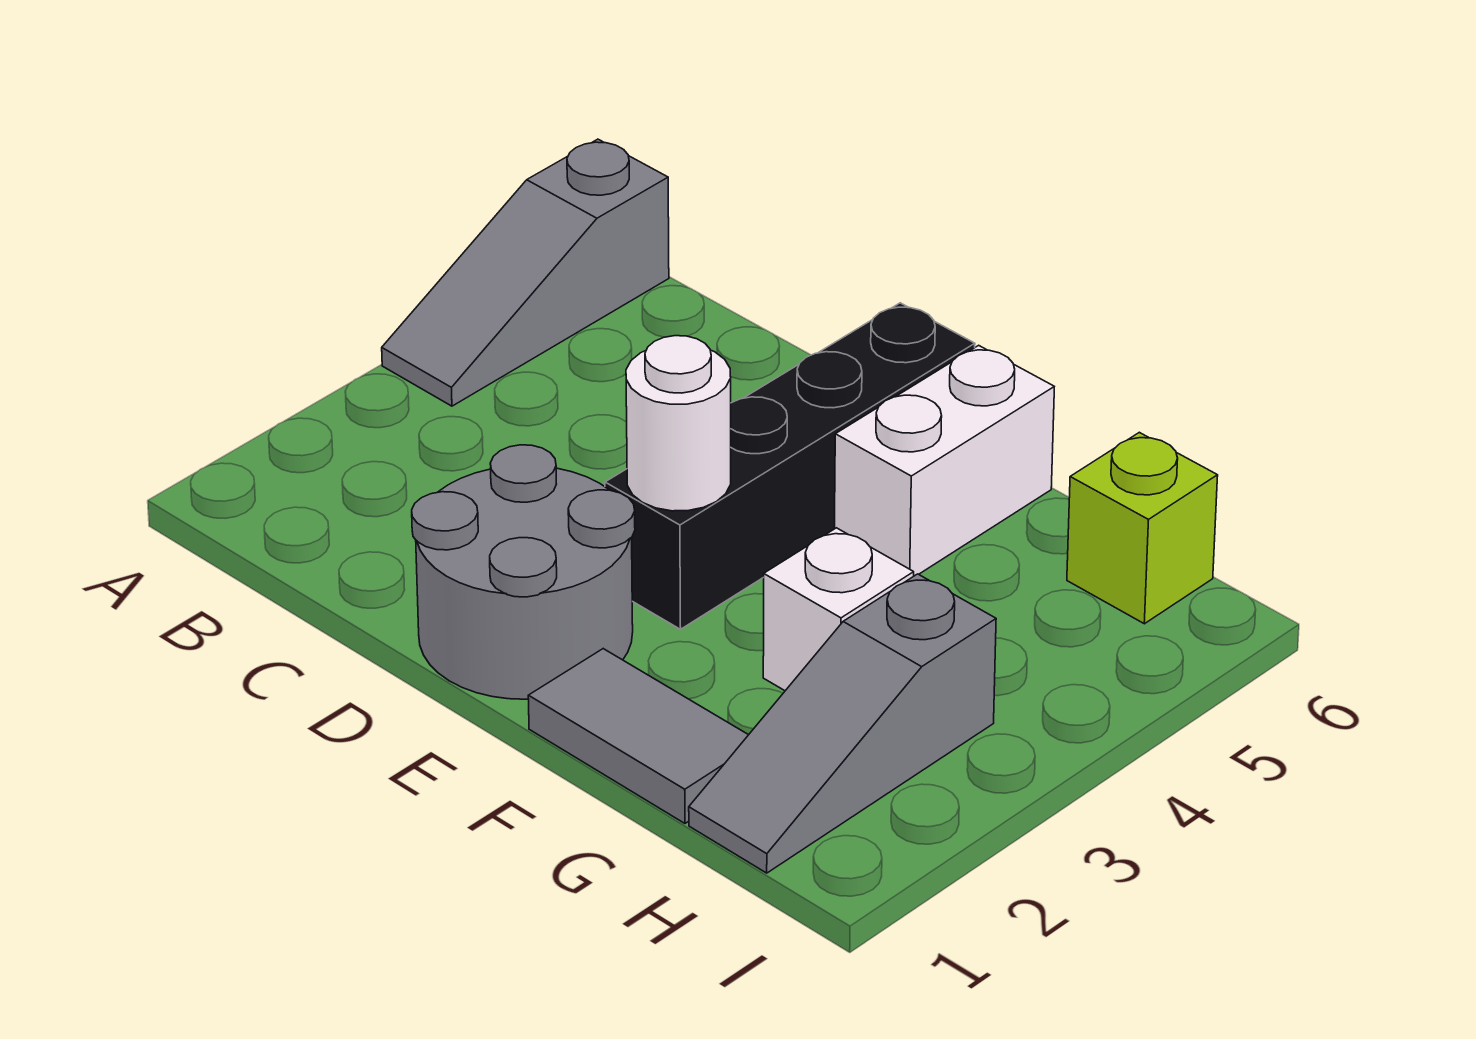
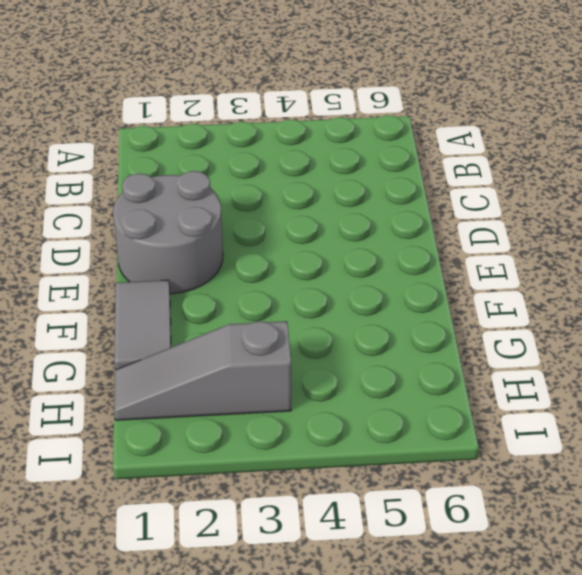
none -> grey 1x3 slope [382,139,669,406]
none -> black 1x4 brick [605,303,975,629]

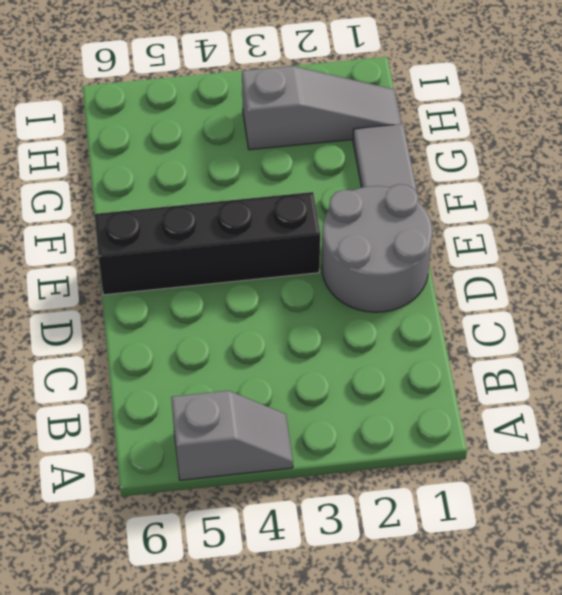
grey 1x2 slope [171,391,293,480] -> grey 1x3 slope [382,139,669,406]
none -> white 1x2 brick [834,345,1054,576]
none -> white 1x1 brick [763,528,914,691]

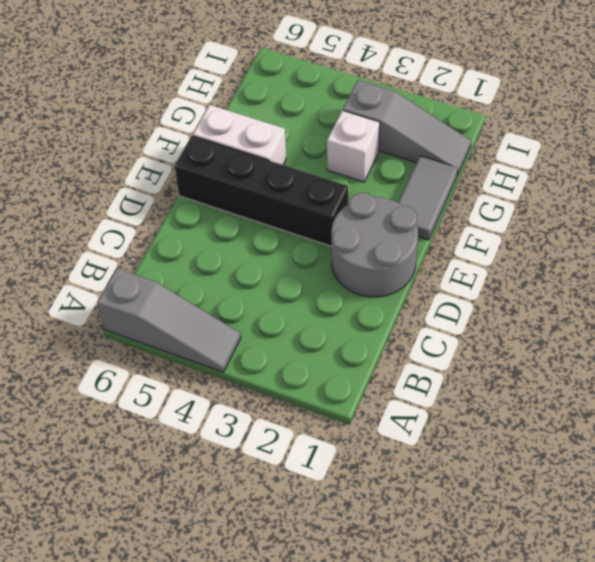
none -> lime 1x1 brick [1067,432,1218,624]
none -> white 1x1 round brick [626,336,731,511]

